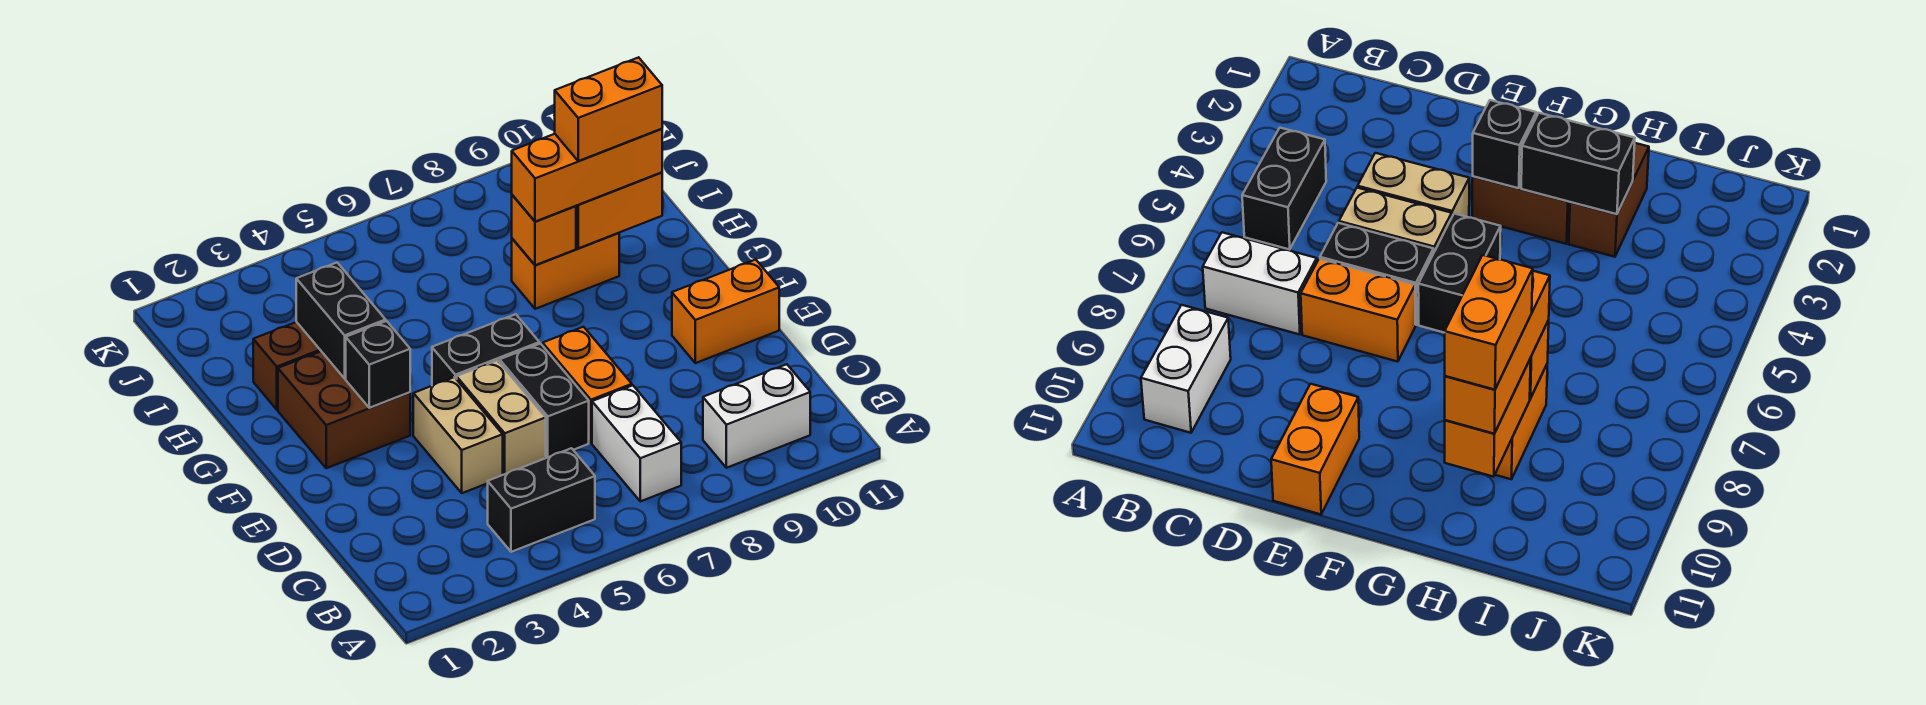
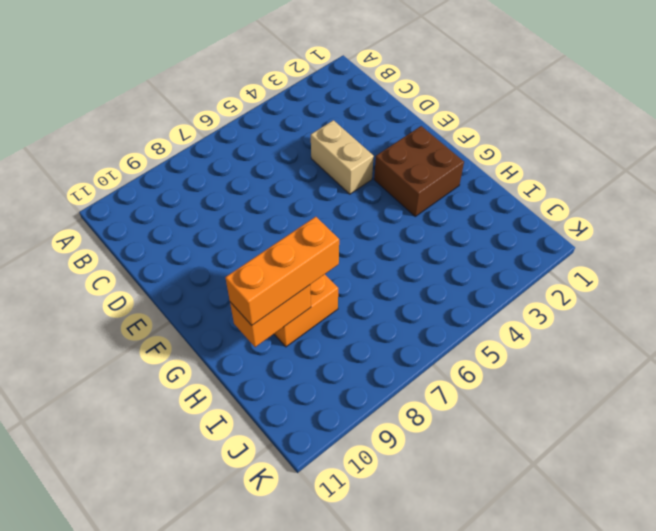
none -> black 1x2 brick [488,448,595,552]
none -> white 1x2 brick [592,385,681,501]
none -> white 1x2 brick [703,364,810,468]

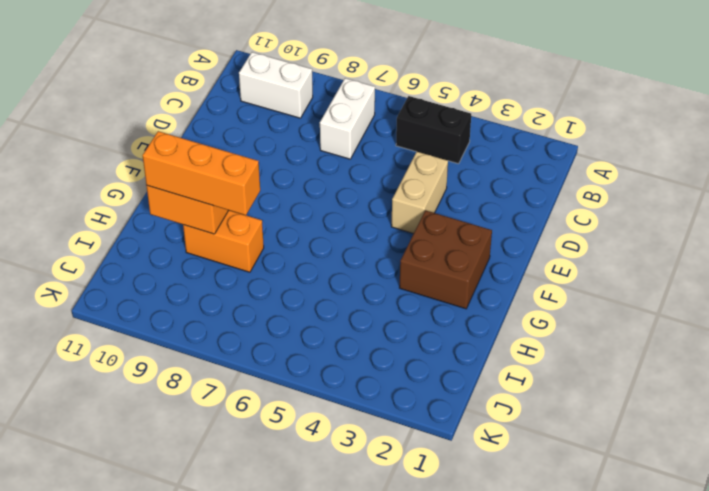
none -> tan 1x2 brick [457,360,546,475]
none -> black 1x2 brick [500,344,589,458]
none -> orange 1x2 brick [543,327,632,443]

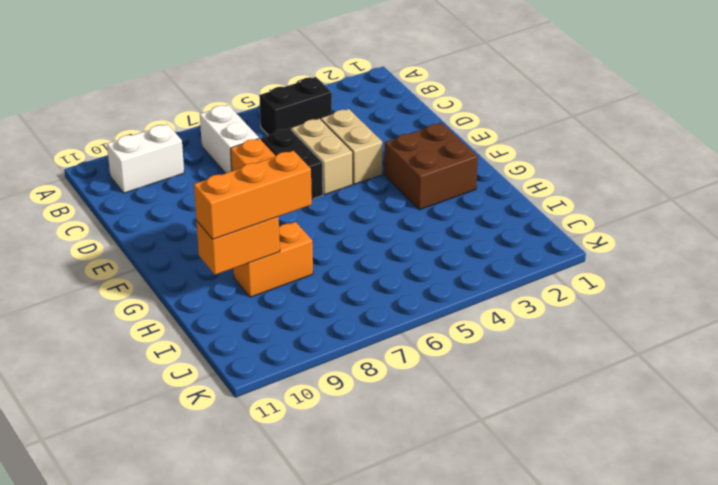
none -> orange 1x2 brick [672,260,779,363]
none -> black 1x2 brick [432,314,539,386]
none -> brown 1x2 brick [253,322,321,410]

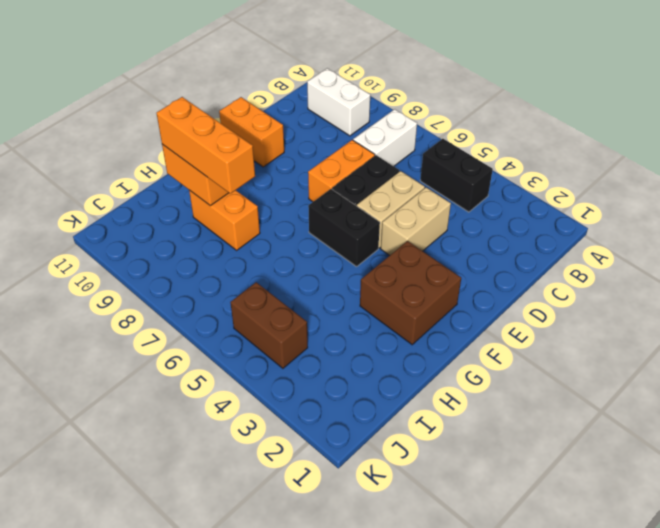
brown 1x2 brick [230,282,308,368] -> brown 1x2 brick moved to [253,322,321,410]
none -> black 1x1 brick [346,321,410,408]
none -> black 1x2 brick [296,263,386,378]
none -> orange 1x1 brick [512,195,576,265]

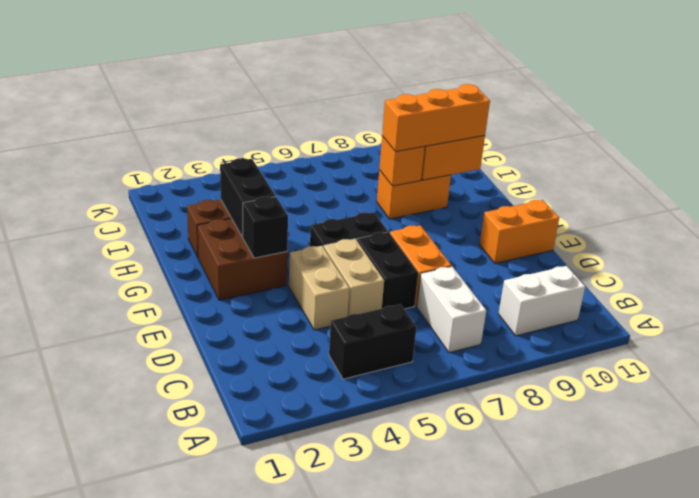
none -> orange 1x2 brick [555,57,662,161]

